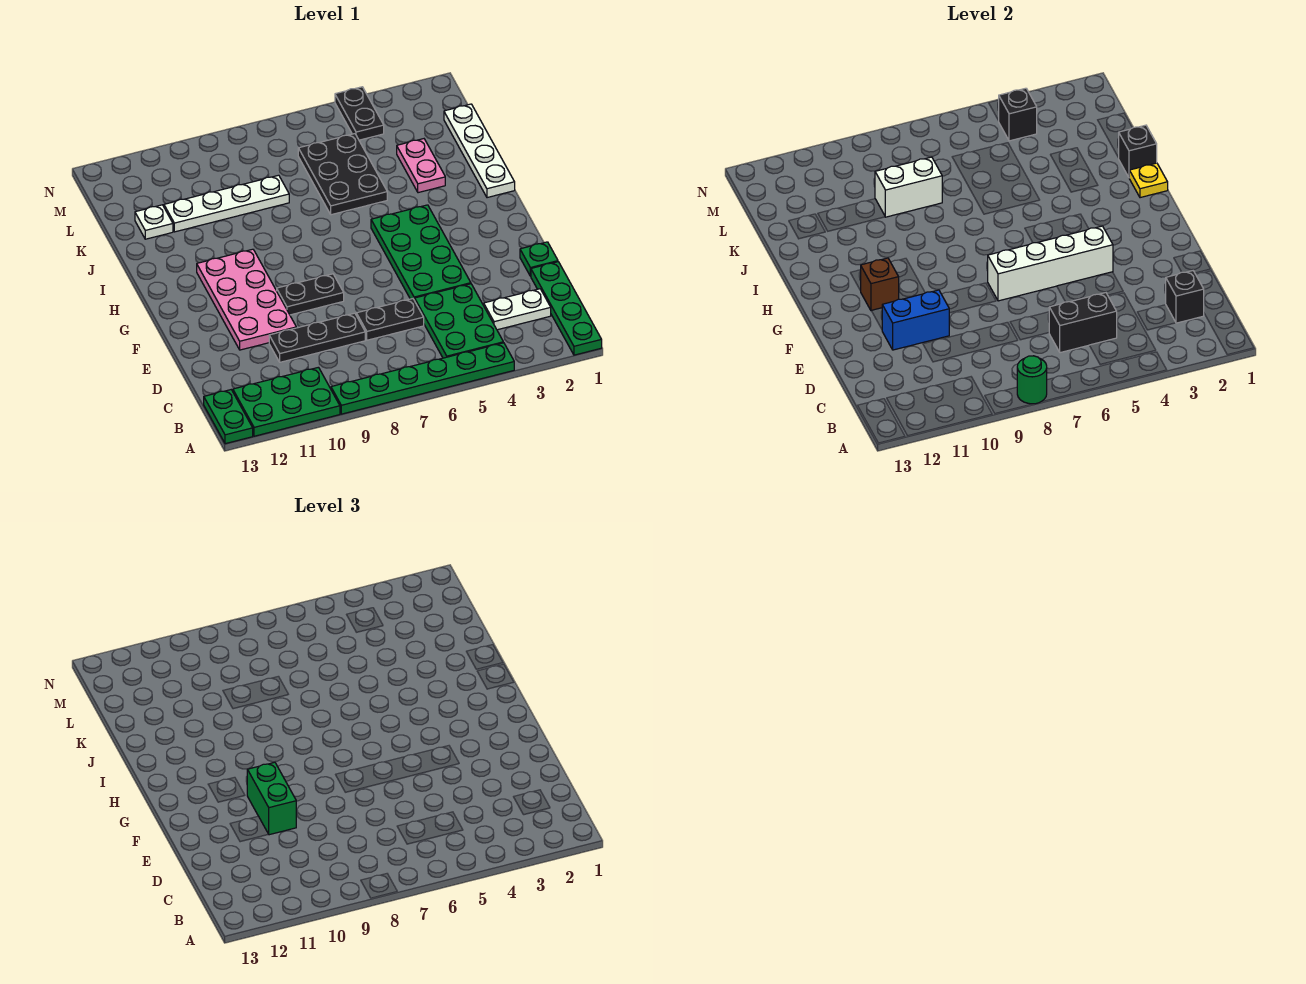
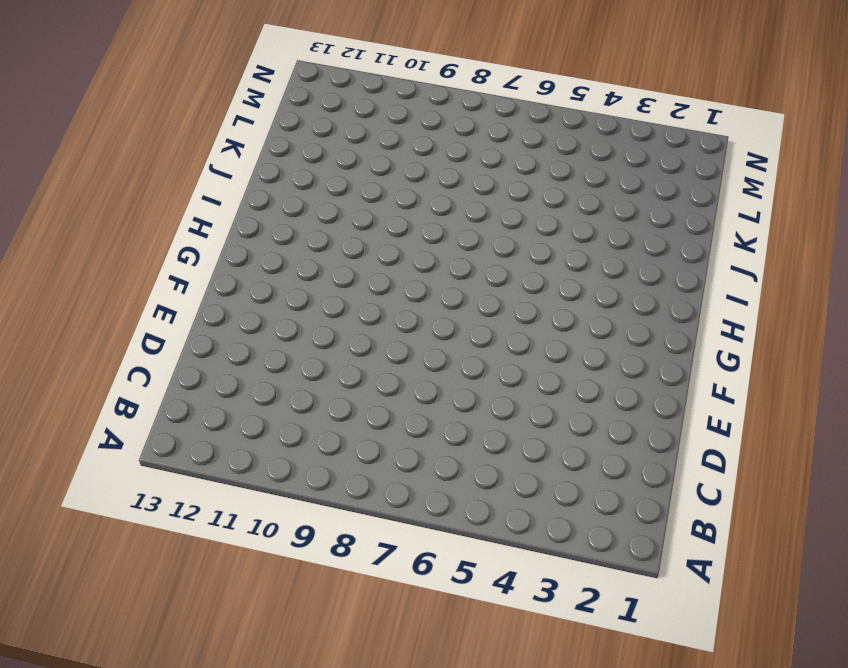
none -> green 1x4 plate [531,262,602,355]
none -> green 1x6 plate [331,343,514,414]
none -> green 2x3 plate [233,367,340,436]

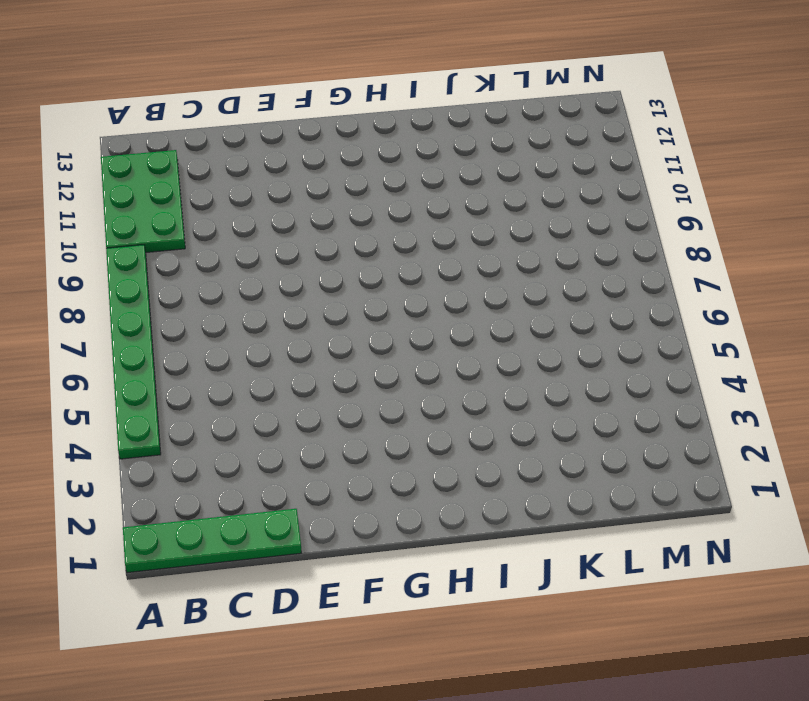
none -> green 1x2 plate [204,390,253,444]
none -> green 2x3 plate [415,284,503,358]
none -> white 1x2 plate [484,289,551,330]

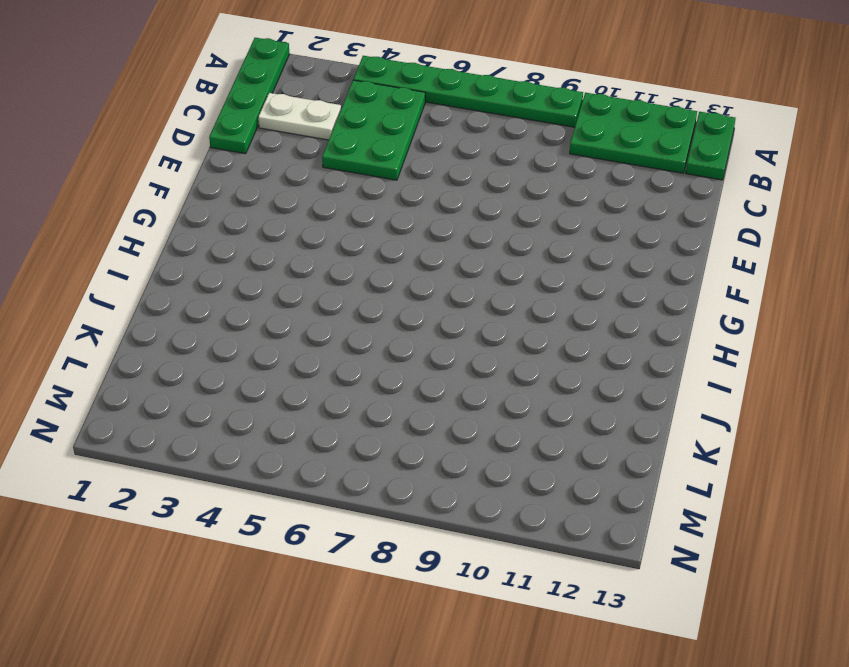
none -> black 1x2 plate [356,299,424,340]
none -> black 1x3 plate [269,313,365,362]
none -> green 1x1 plate [520,242,558,276]

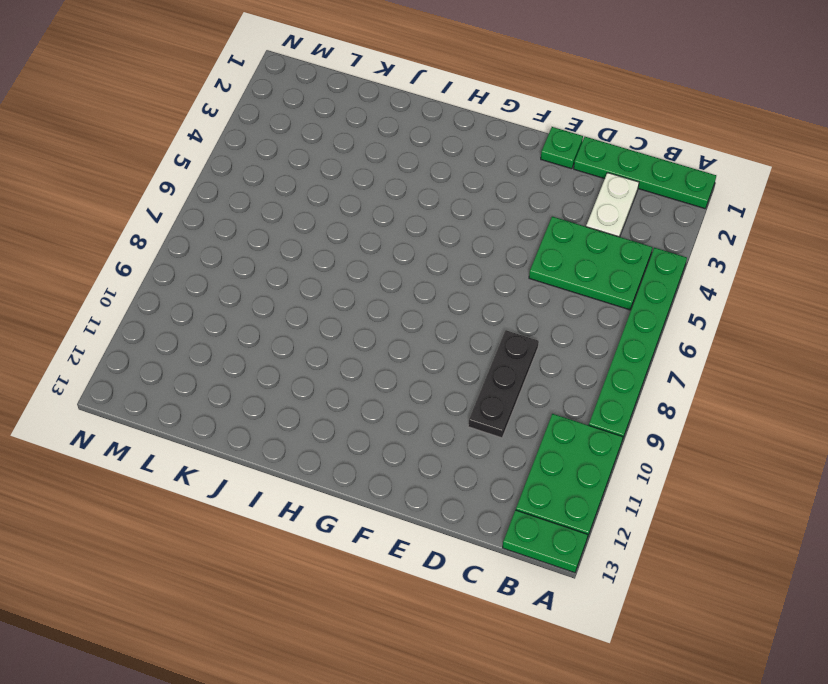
none -> black 1x2 plate [356,299,424,340]
none -> green 2x4 plate [371,205,471,300]
none -> pink 2x4 plate [197,249,296,350]

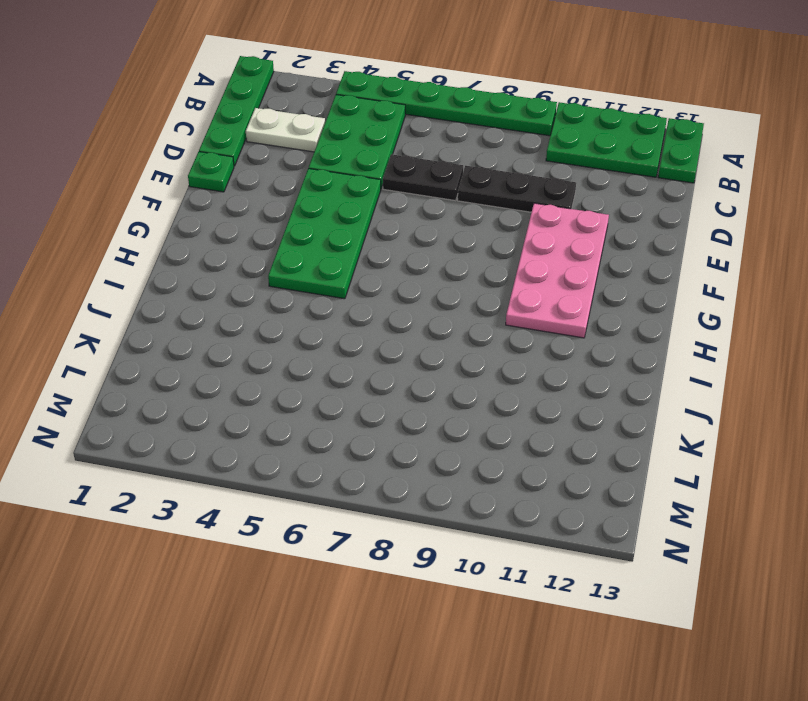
none -> black 1x2 plate [277,274,344,315]
none -> white 1x4 plate [444,104,515,198]
none -> pink 1x2 plate [397,139,445,193]

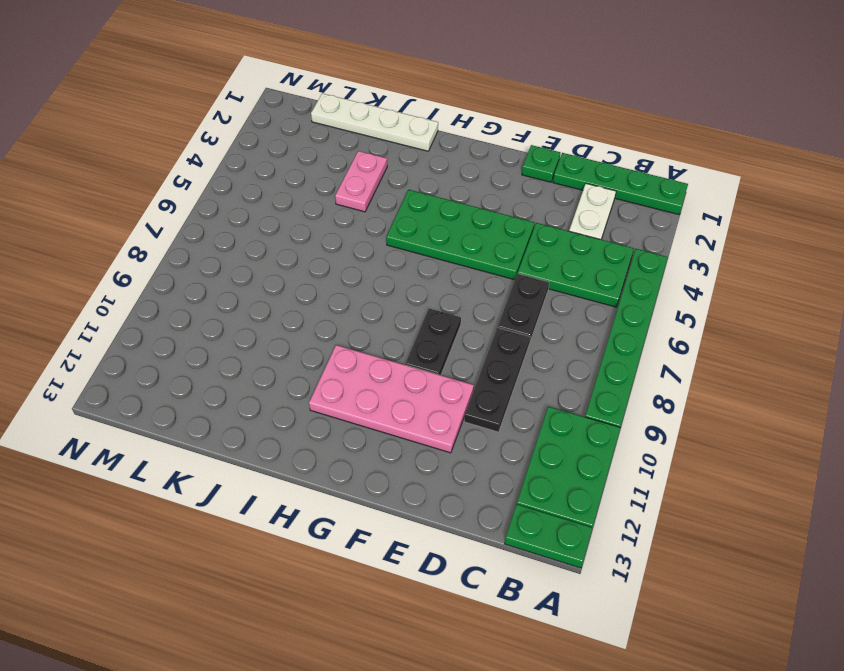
pink 1x2 plate [335,151,387,212] -> pink 1x2 plate turned to [397,139,445,193]
none -> black 2x3 plate [298,134,387,215]
none -> white 1x4 plate [164,175,289,232]
none -> white 1x1 plate [135,205,173,239]

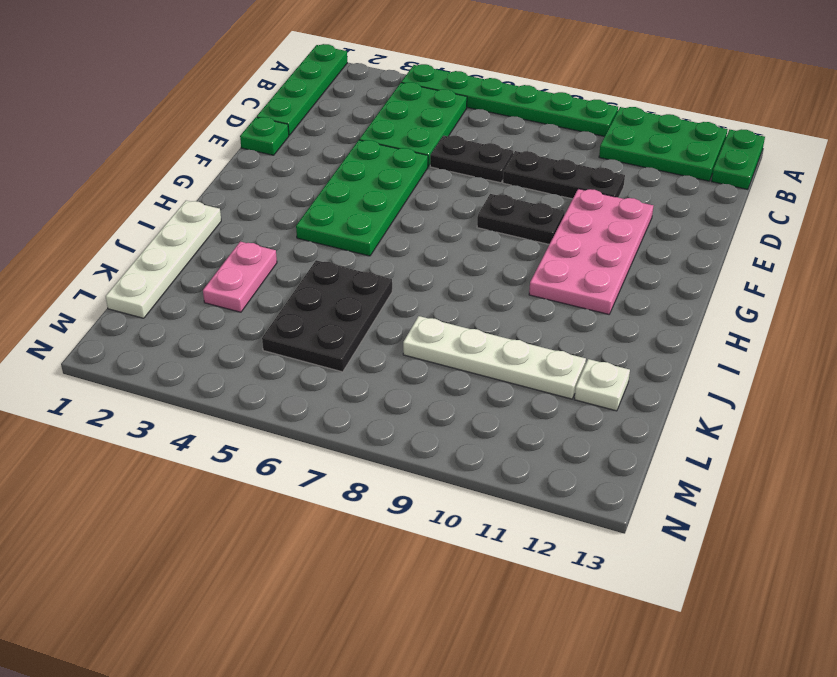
none -> white 1x2 plate [484,289,551,330]
none -> black 1x2 plate [335,87,384,140]
none -> green 1x1 round brick [1017,356,1047,404]

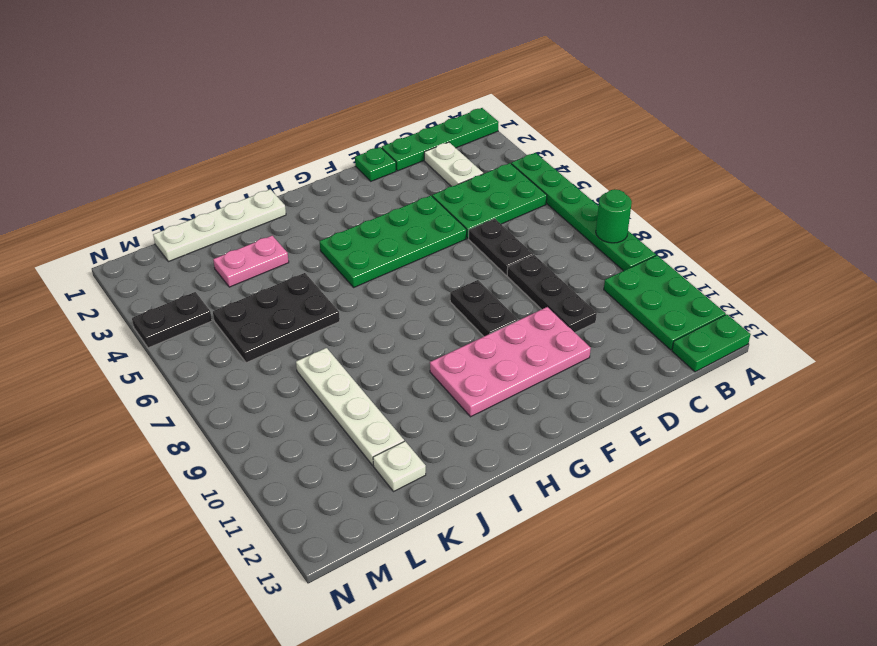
none -> black 1x1 brick [1166,271,1204,323]
none -> black 1x2 brick [1049,293,1117,353]
none -> blue 1x2 brick [882,290,949,350]

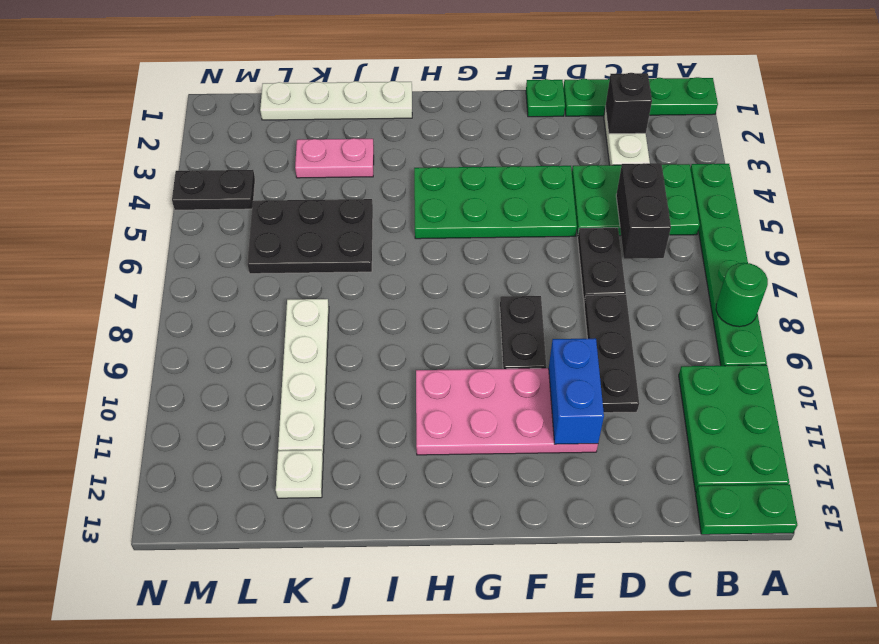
none -> white 1x4 brick [988,226,1113,301]
none -> brown 1x1 brick [861,258,899,311]
none -> yellow 1x1 plate [1129,163,1168,198]

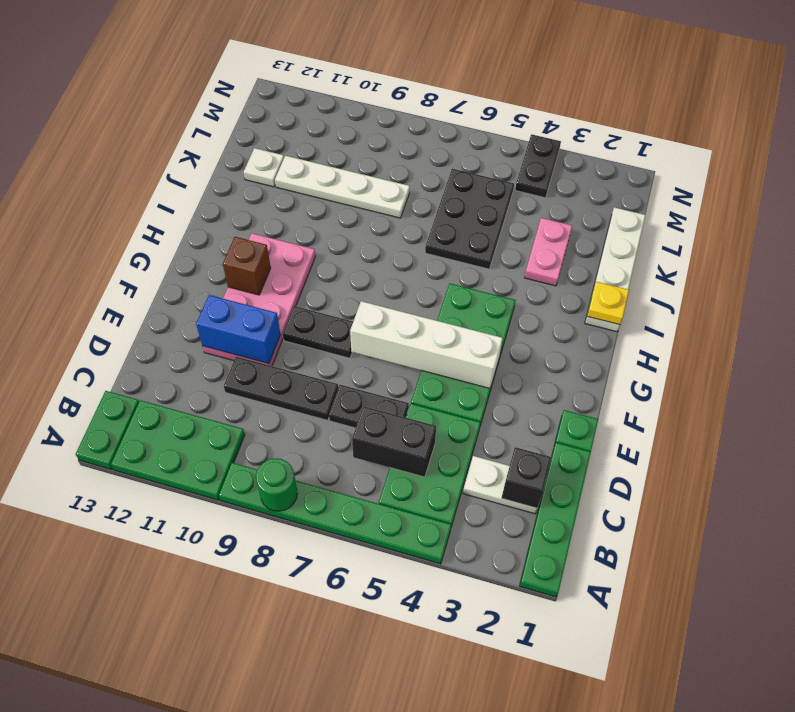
none -> black 1x1 brick [1119,125,1157,177]
none -> white 1x2 brick [875,157,942,217]
none -> black 1x1 brick [998,88,1037,141]

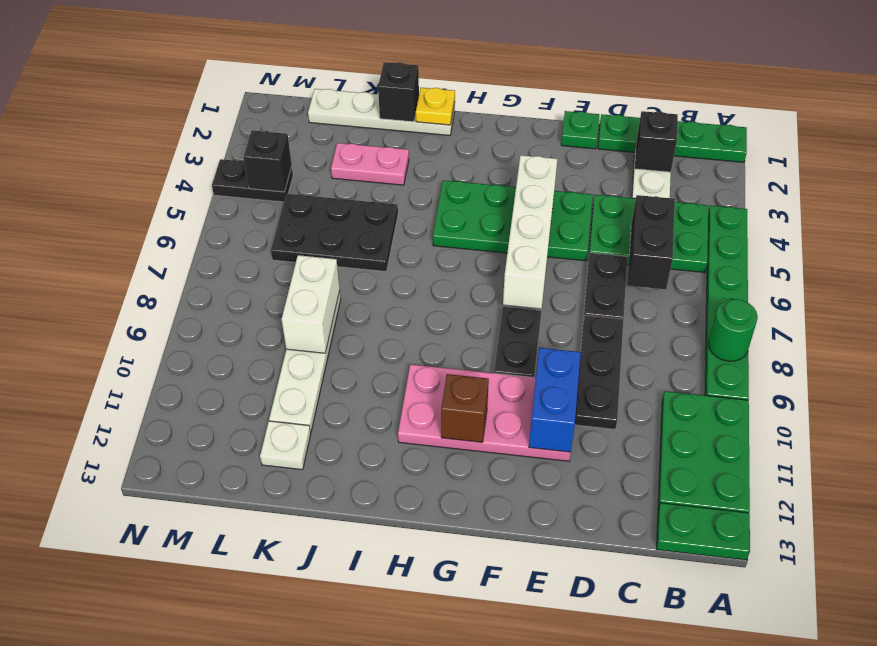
none -> green 1x2 brick [247,762,296,835]

